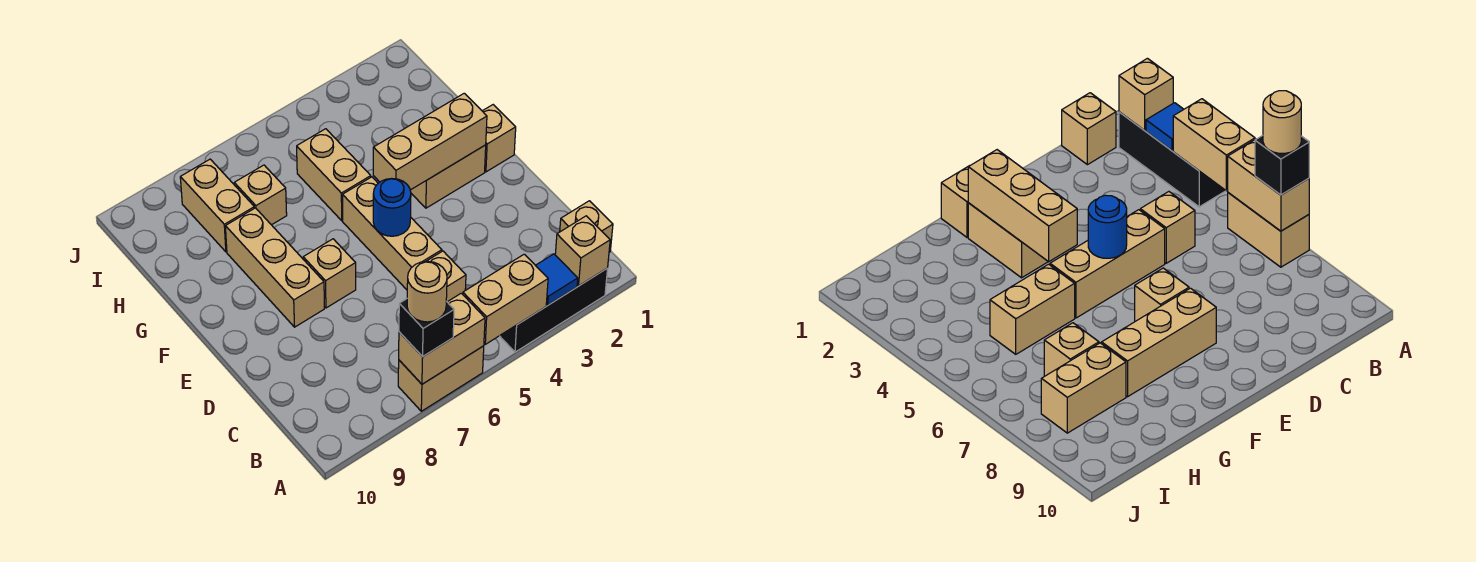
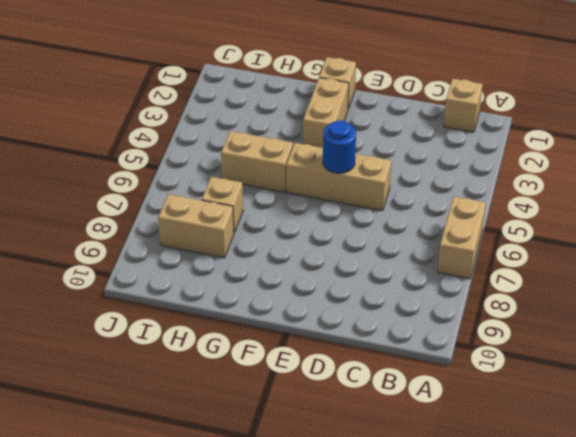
none -> black 1x3 brick [500,268,608,352]
none -> tan 1x1 brick [427,251,466,302]
none -> tan 1x1 brick [303,239,356,308]

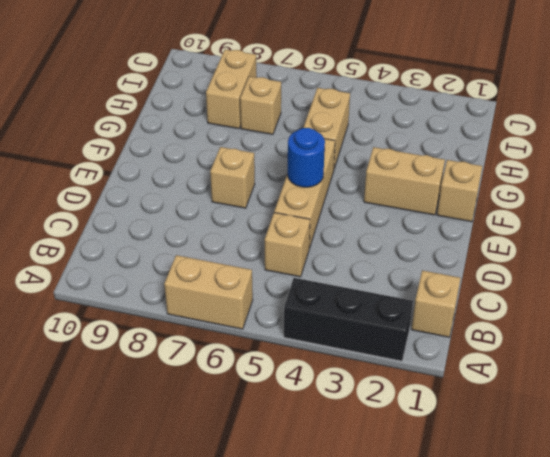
none -> tan 1x3 brick [225,208,324,327]
none -> tan 1x1 brick [555,216,610,286]
none -> blue 1x1 tile [535,254,578,305]

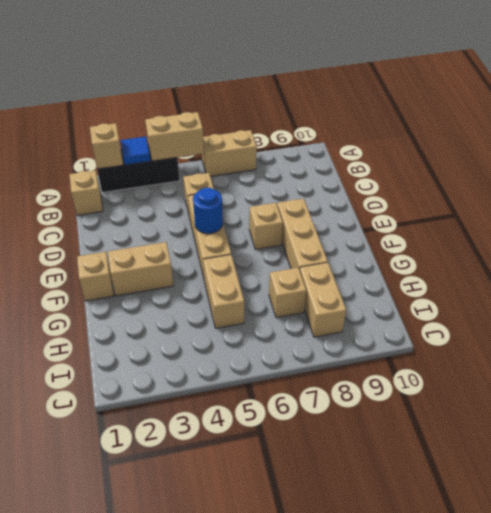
none -> tan 1x2 brick [399,293,485,384]
none -> tan 1x3 brick [373,93,487,190]
none -> black 1x1 brick [399,299,454,357]

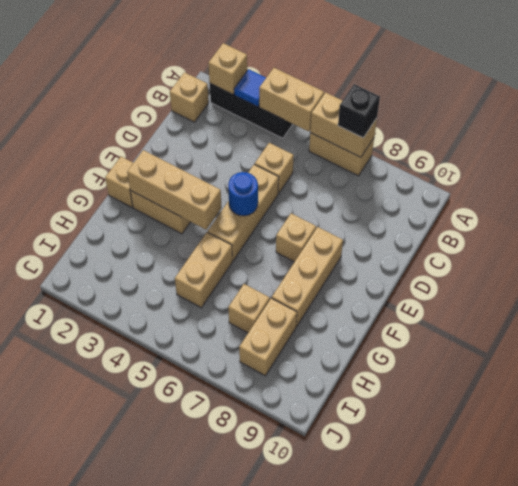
none -> tan 1x1 round brick [407,261,447,322]

